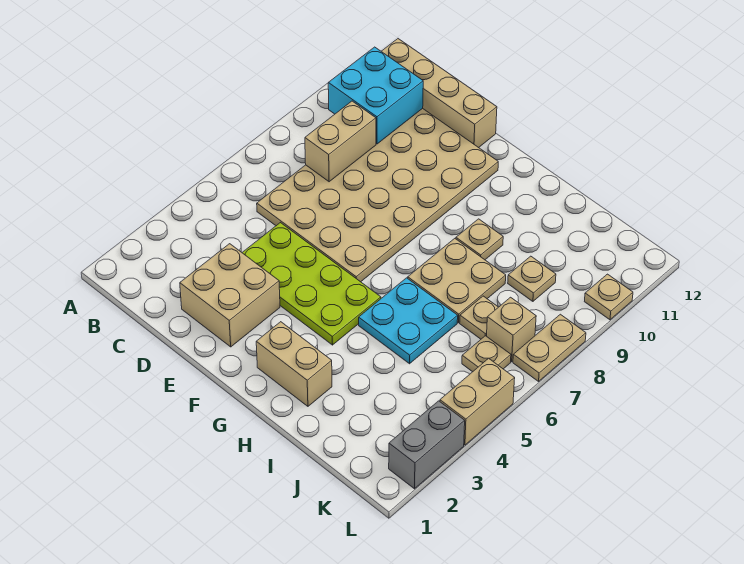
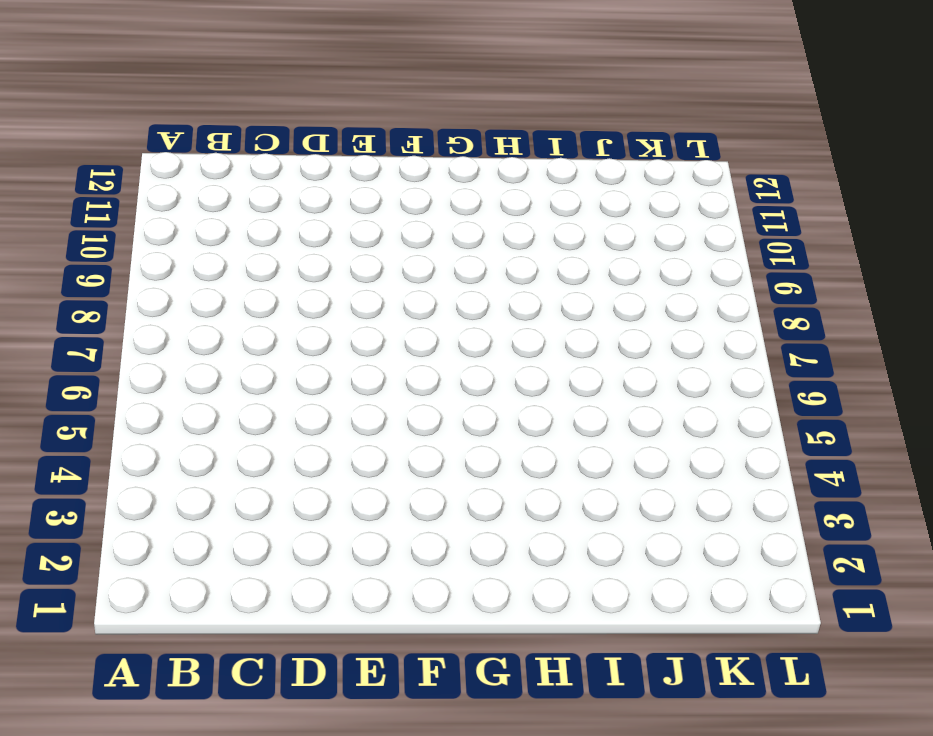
none -> tan 1x4 brick [381,39,497,148]
none -> tan 4x6 plate [257,108,498,282]
none -> tan 2x2 brick [180,244,280,347]

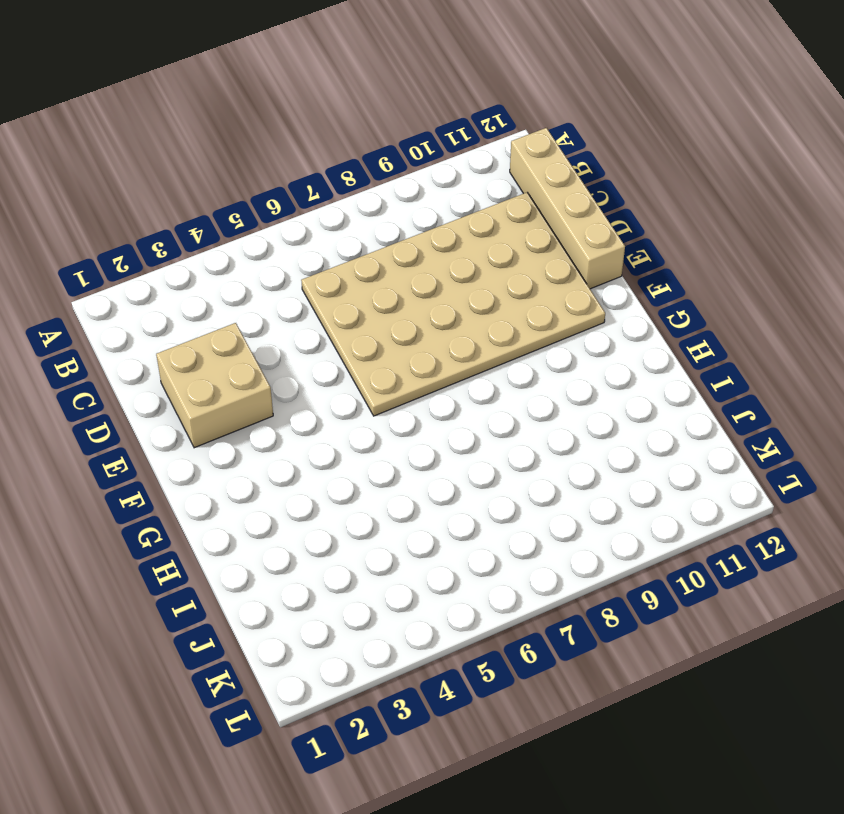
none -> lime 2x4 plate [242,223,381,345]
none -> tan 1x2 brick [256,322,332,406]
none -> cyan 2x2 plate [359,278,458,364]

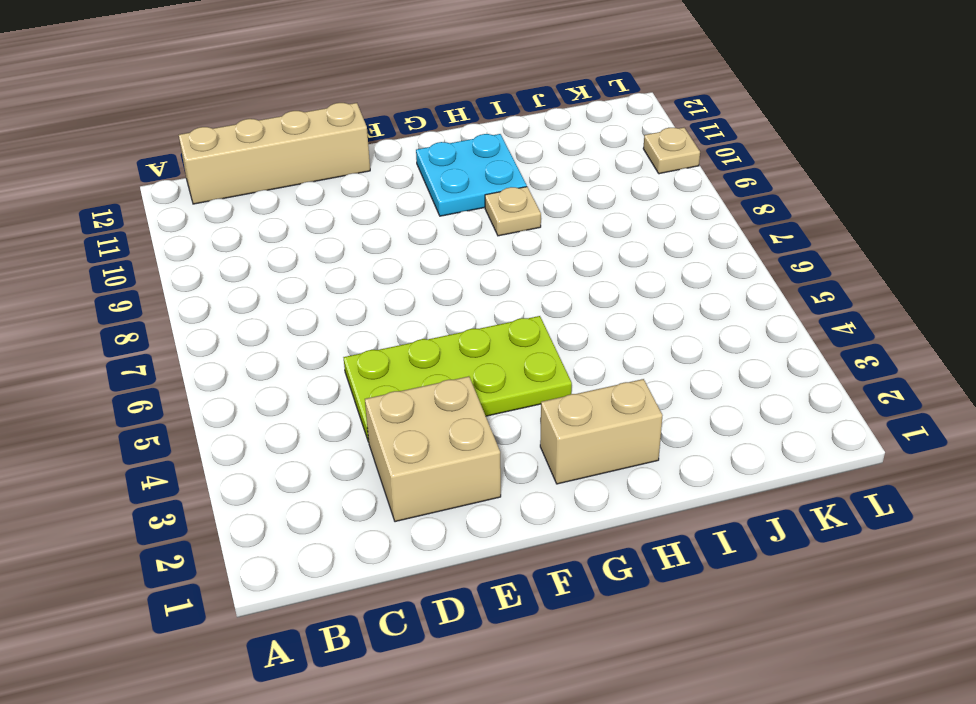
cyan 2x2 plate [416,134,527,216] -> cyan 2x2 plate moved to [359,278,458,364]
none -> tan 4x6 plate [257,108,498,282]
none -> tan 2x2 plate [408,239,506,323]
none -> tan 1x1 plate [460,296,498,339]

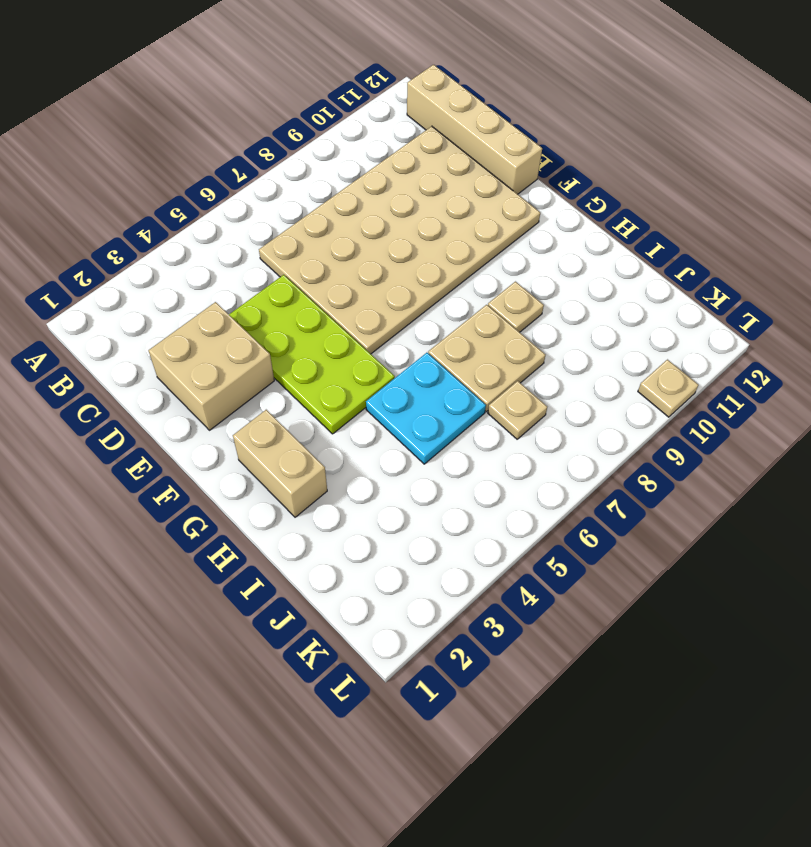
none -> tan 1x1 plate [508,256,556,301]
none -> tan 1x1 plate [462,336,511,372]
none -> tan 1x1 brick [487,297,536,362]

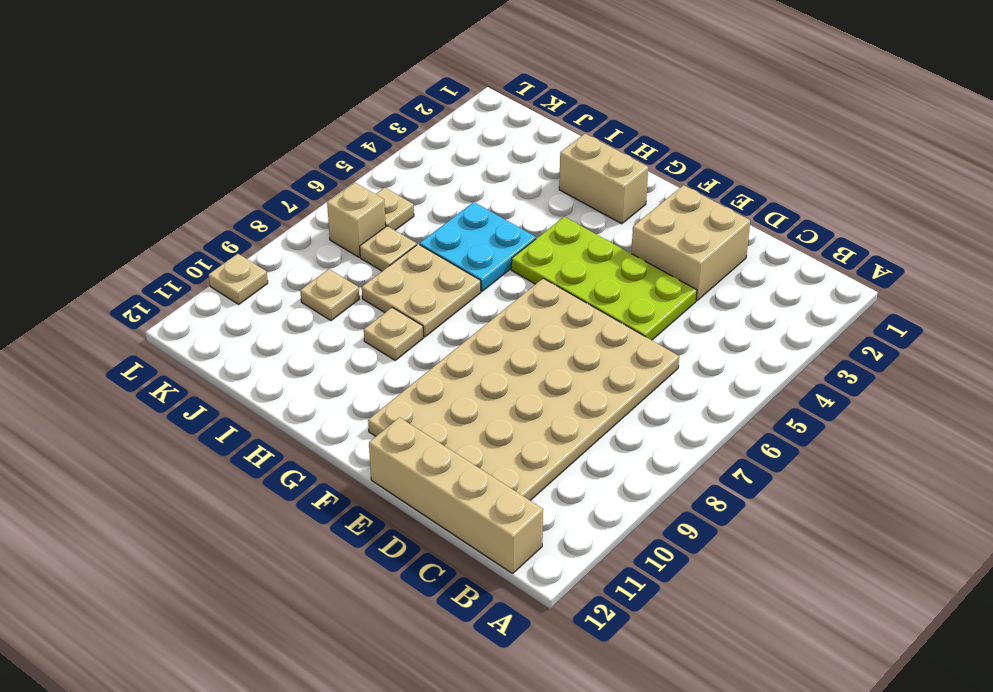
none -> grey 1x2 brick [389,401,465,489]
none -> tan 1x2 brick [440,358,515,445]
none -> tan 1x2 plate [513,314,586,381]

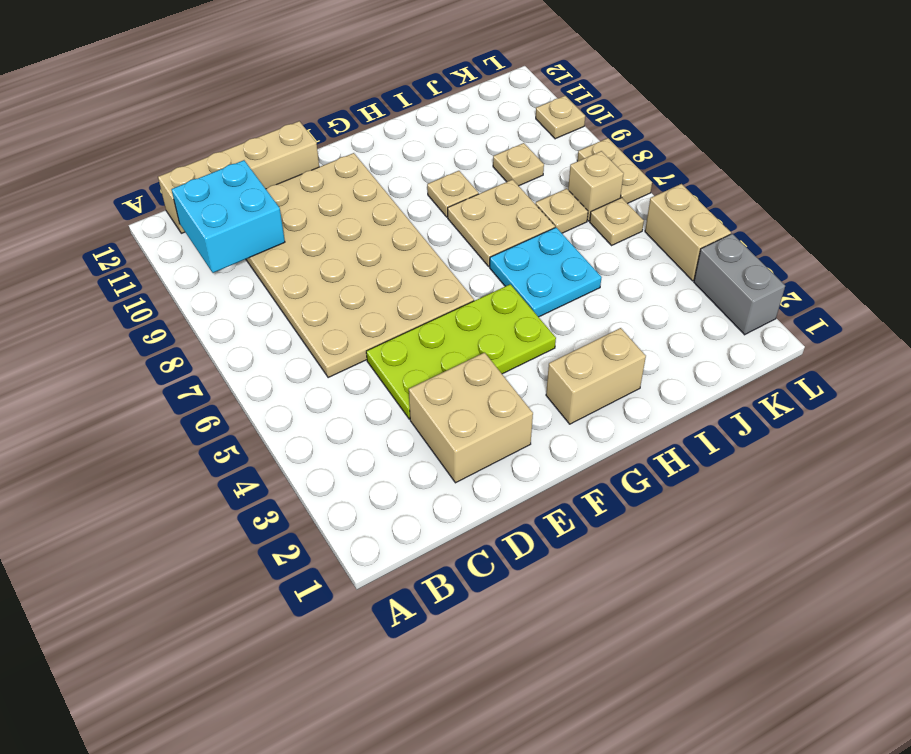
none -> tan 1x2 brick [305,101,376,182]

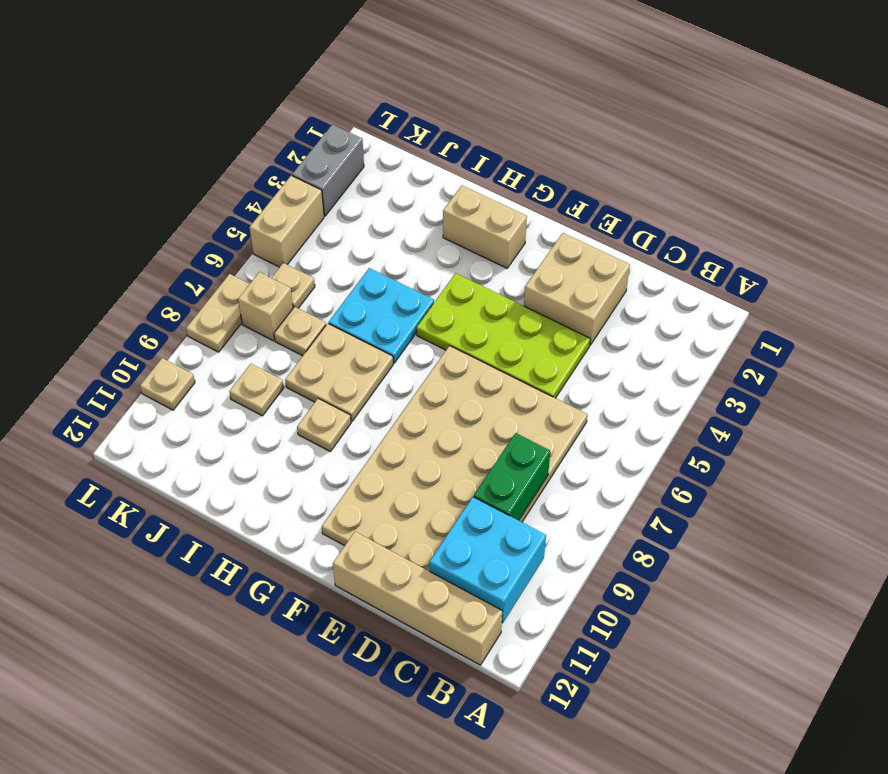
green 1x2 brick [474,433,550,520] -> tan 1x2 brick [305,101,376,182]

